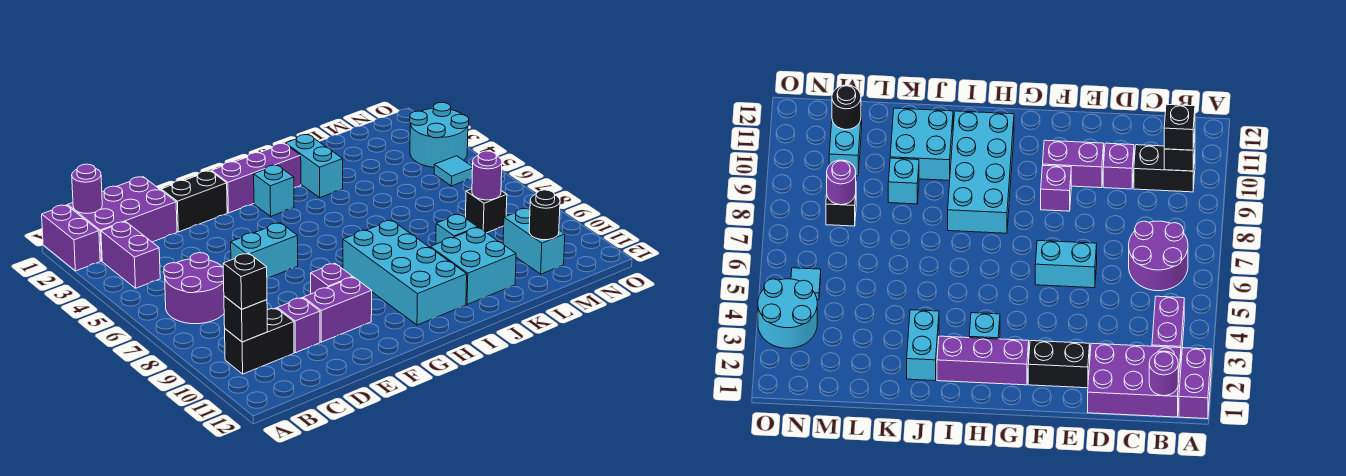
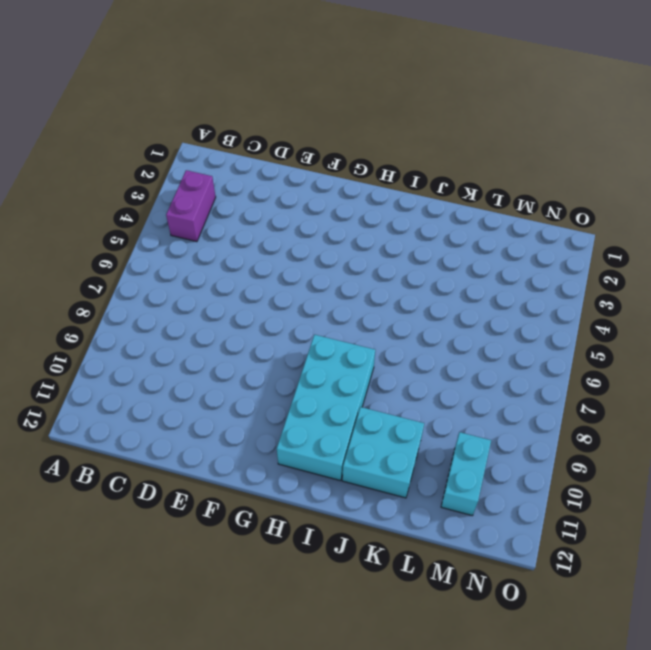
none -> purple 1x2 brick [42,205,100,271]
none -> purple 2x3 brick [68,177,177,261]
none -> purple 2x2 round brick [164,253,224,324]

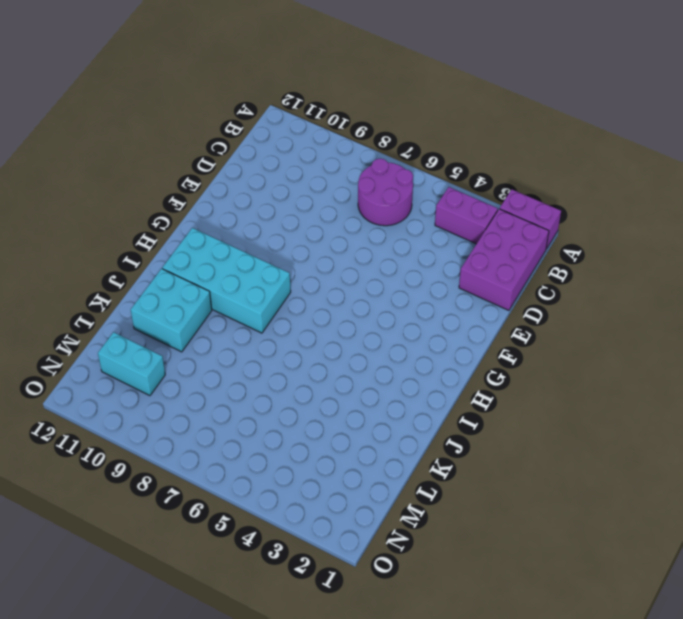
none -> black 1x2 brick [225,308,294,374]
none -> purple 1x1 brick [277,298,320,353]
none -> black 1x2 brick [161,171,227,232]

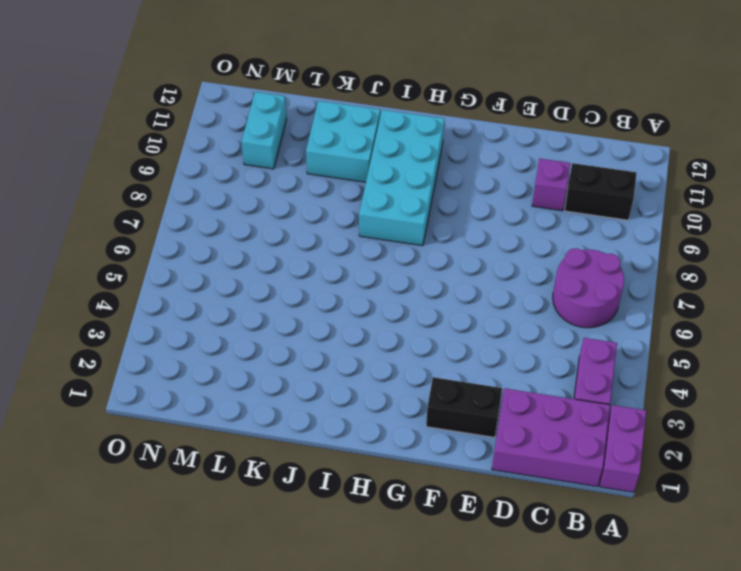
none -> cyan 1x2 brick [231,223,298,278]
none -> purple 1x2 brick [303,277,372,342]
none -> purple 1x1 brick [311,263,353,294]

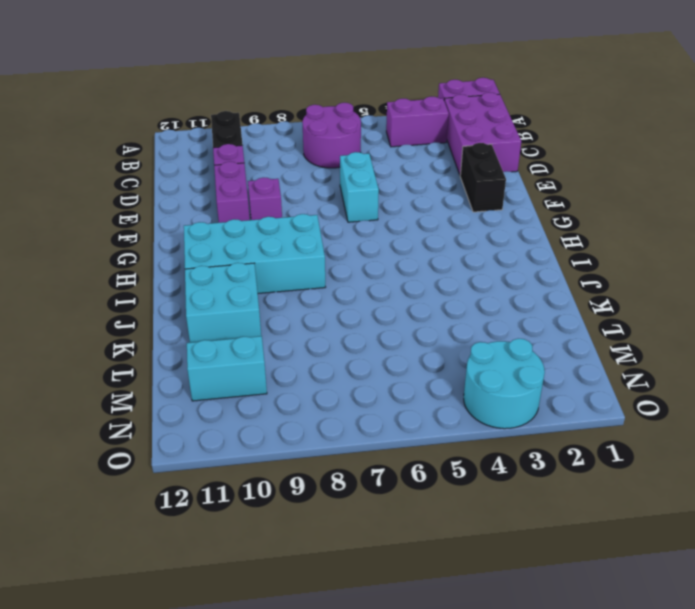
none -> purple 1x3 brick [212,144,301,213]
none -> cyan 1x1 brick [254,165,294,216]
none -> cyan 1x2 brick [285,135,343,198]

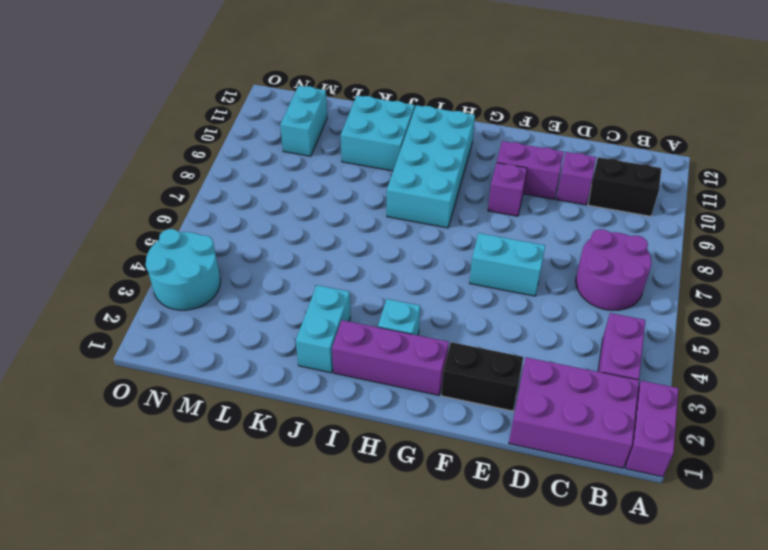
none -> cyan 1x1 brick [436,214,478,244]
none -> black 1x1 brick [465,189,507,233]
none -> cyan 1x1 tile [434,156,473,186]

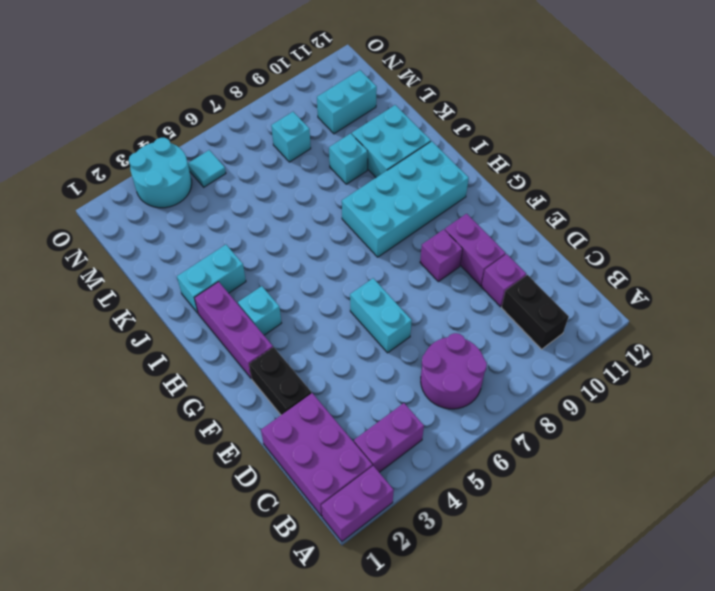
cyan 1x1 brick [271,112,311,162] -> black 1x1 brick [465,189,507,233]
none -> purple 1x1 round brick [72,164,102,213]
none -> black 1x1 brick [224,296,268,342]
none -> purple 1x1 round brick [472,151,502,200]

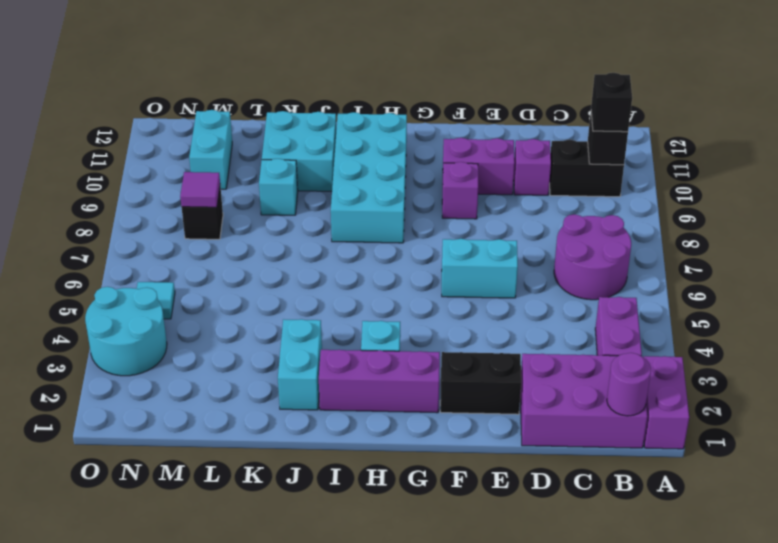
purple 1x1 tile [180,172,220,207] -> purple 1x1 round brick [472,151,502,200]
none -> black 1x1 round brick [529,190,560,240]

